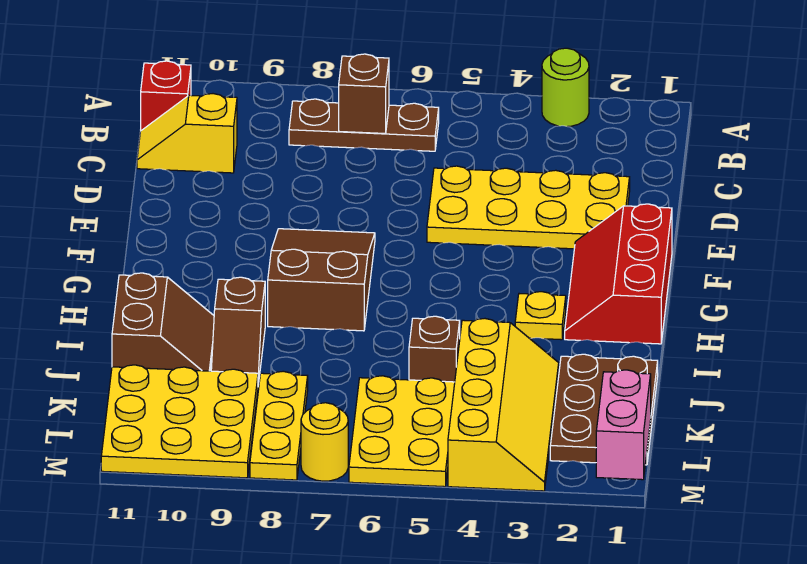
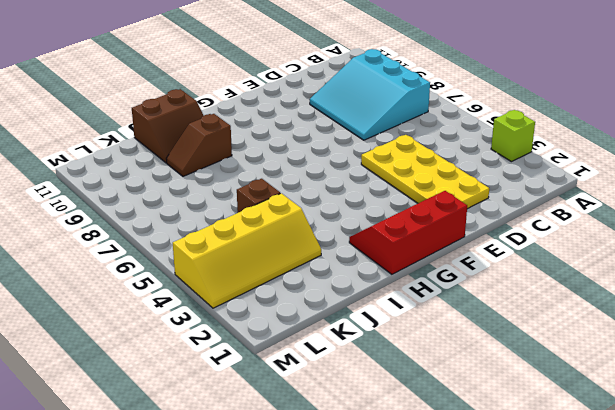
lime 1x1 brick [491,110,535,162] -> lime 1x1 round brick [542,48,589,126]
cyan 3x3 slope [310,49,430,140] -> brown 1x3 plate [289,99,439,151]
none -> red 1x1 brick [141,61,191,130]
none -> yellow 1x2 slope [137,94,237,173]
none -> brown 2x3 slope [268,229,375,331]

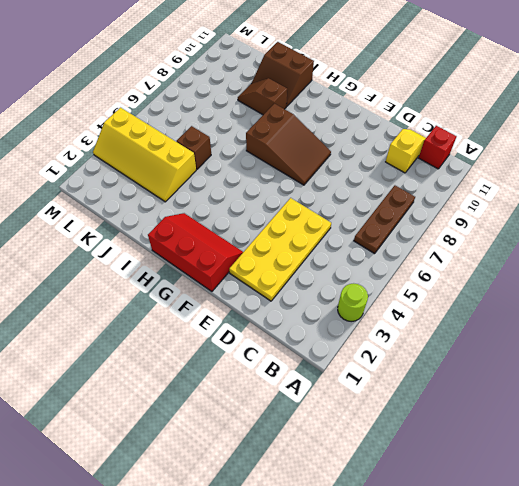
none -> yellow 1x1 plate [515,292,566,340]
none -> brown 2x3 plate [550,354,658,465]
none -> yellow 2x3 plate [349,376,455,487]

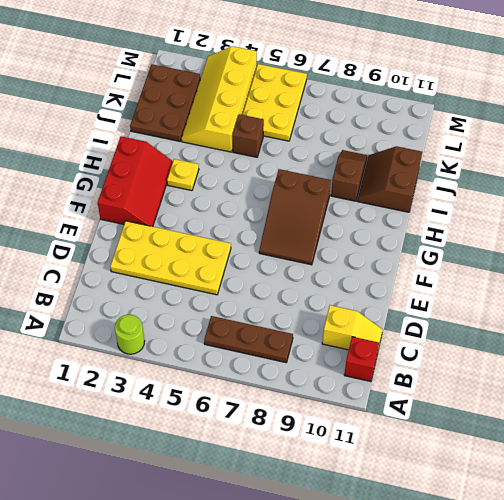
none -> yellow 1x3 plate [250,371,308,480]
none -> yellow 3x3 plate [101,365,258,478]
none -> yellow 1x1 round brick [301,403,348,481]

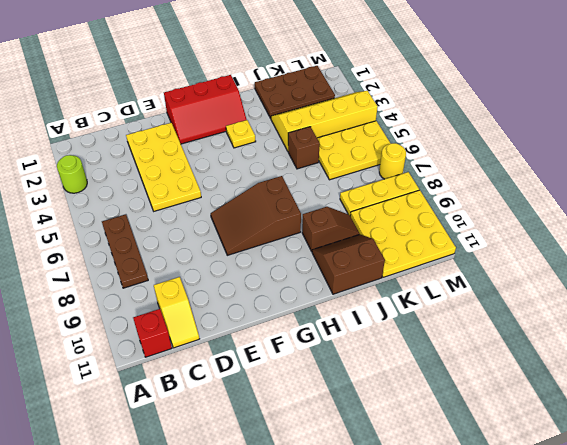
none -> brown 1x1 brick [339,54,389,133]
none -> pink 1x2 brick [596,370,651,480]

